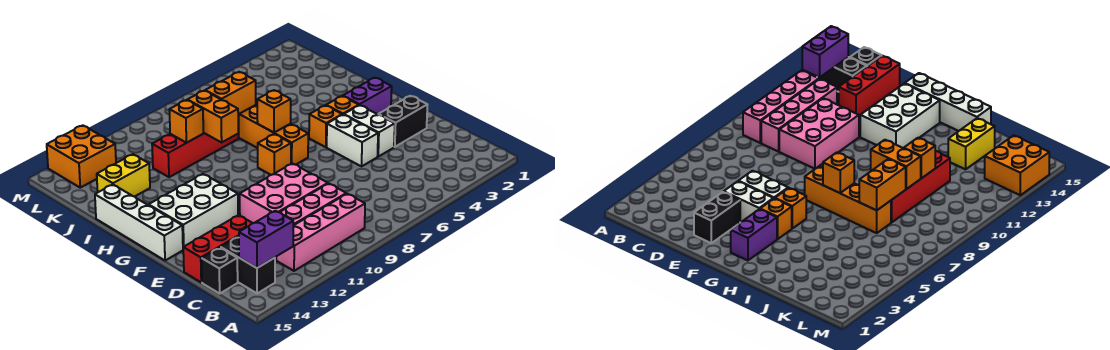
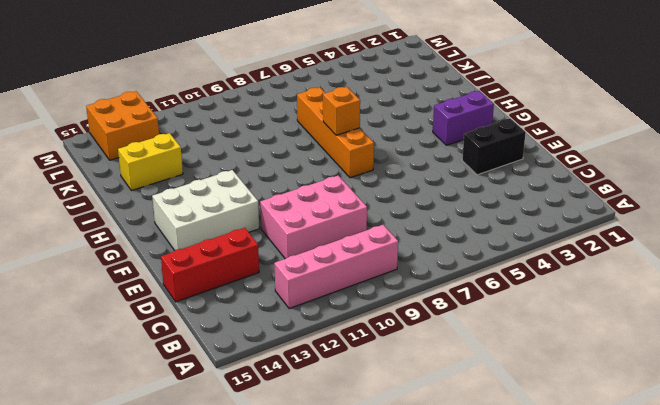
none -> black 1x2 brick [221,237,275,293]
none -> pink 1x4 brick [275,183,346,260]
none -> black 1x1 brick [202,248,238,294]

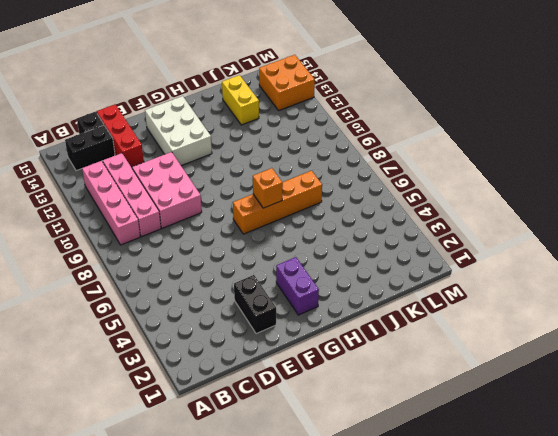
none -> white 1x2 brick [344,105,395,157]
none -> white 1x2 brick [327,115,378,166]
none -> white 1x4 brick [95,185,183,261]

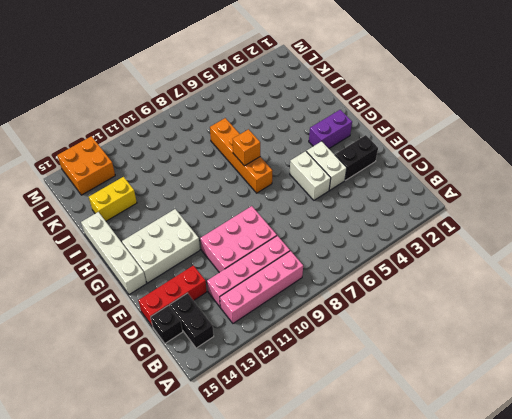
none -> orange 1x1 brick [326,96,359,115]
none -> orange 1x1 brick [309,105,342,147]
none -> orange 1x1 brick [258,134,291,175]

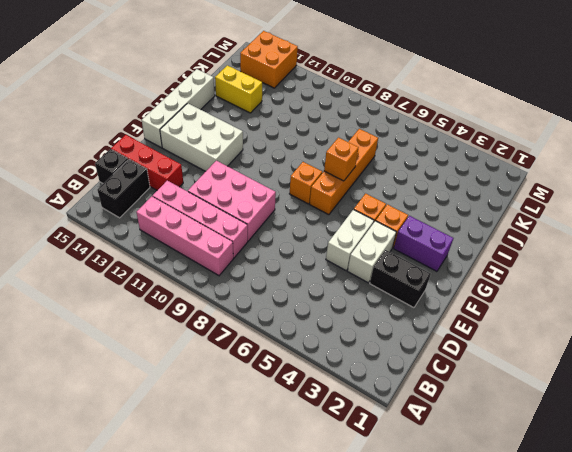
none -> red 1x4 brick [152,115,239,177]
none -> purple 1x2 brick [239,211,293,268]
none -> orange 1x2 brick [187,91,238,142]

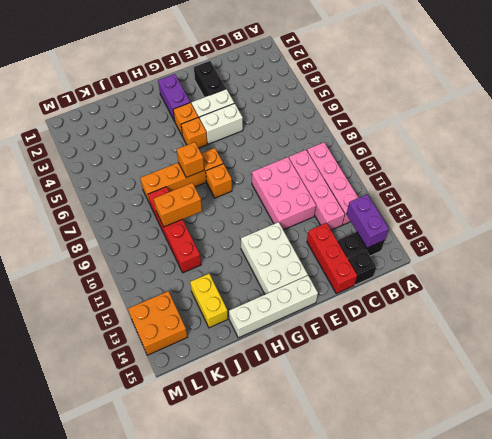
none -> orange 1x2 brick [205,72,256,114]
none -> orange 1x1 brick [169,100,203,143]

